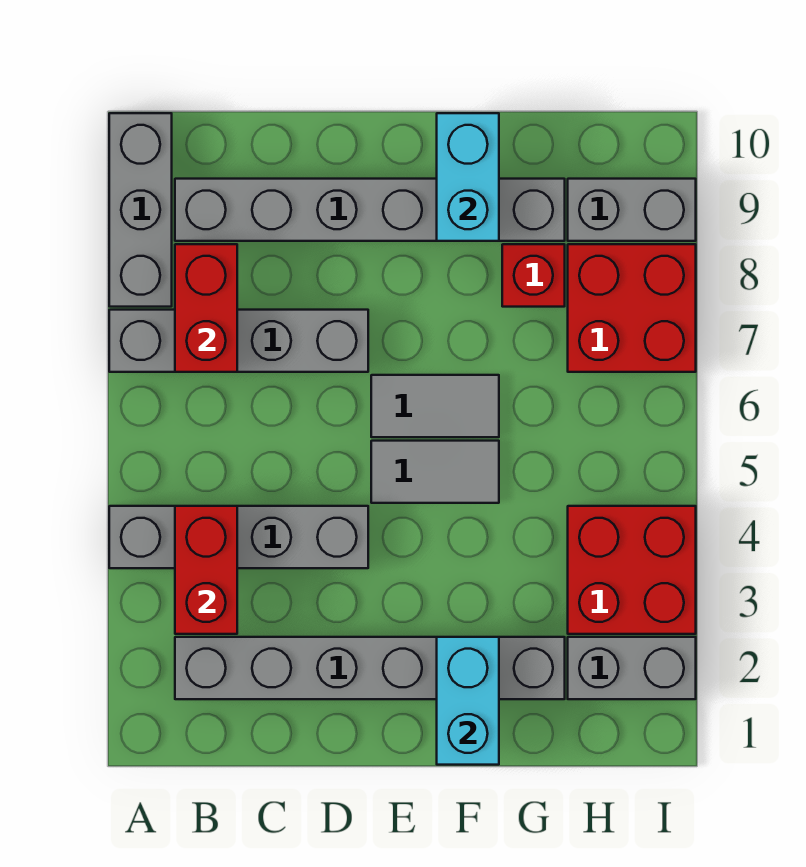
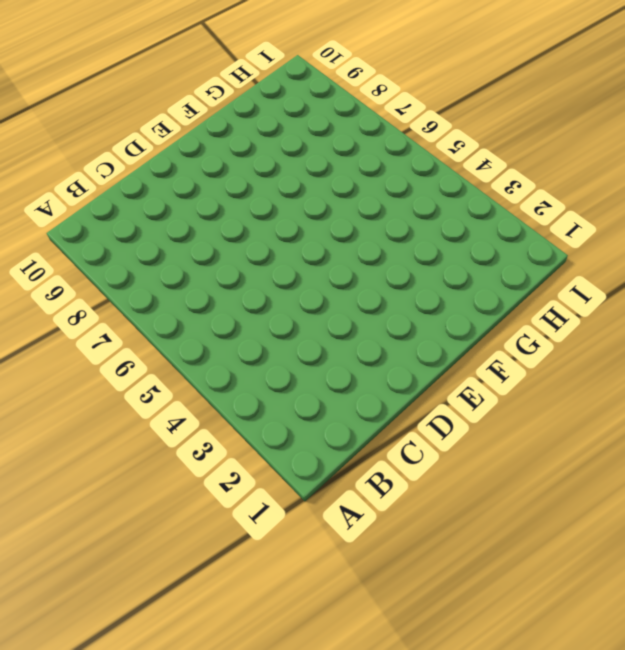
none -> grey 1x4 brick [109,506,368,568]
none -> grey 1x4 brick [109,310,368,372]
none -> grey 1x3 brick [109,113,172,307]

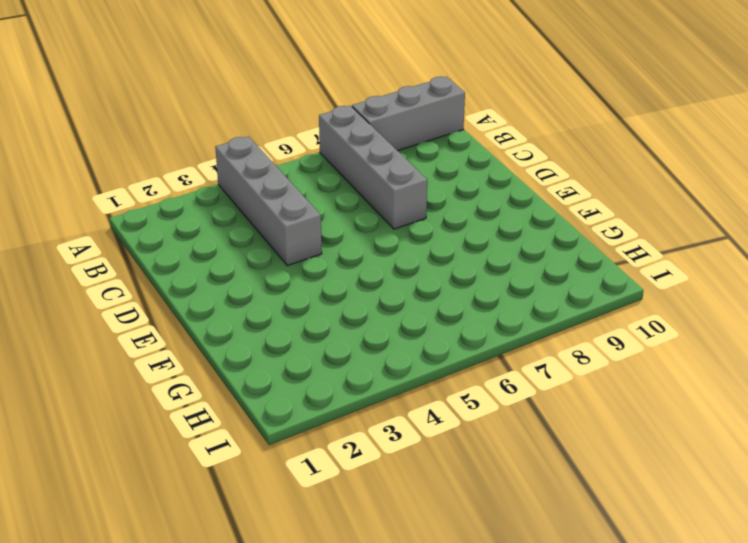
none -> grey 1x6 brick [175,637,565,699]
none -> grey 1x6 brick [175,179,565,241]
none -> grey 1x2 tile [371,441,499,503]

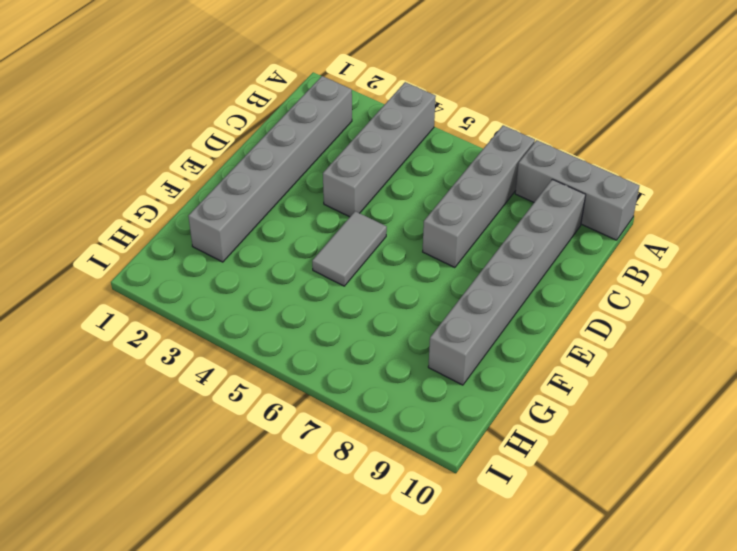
none -> grey 1x2 tile [371,375,499,437]
none -> red 1x1 brick [502,244,565,307]
none -> grey 1x2 brick [568,637,696,699]

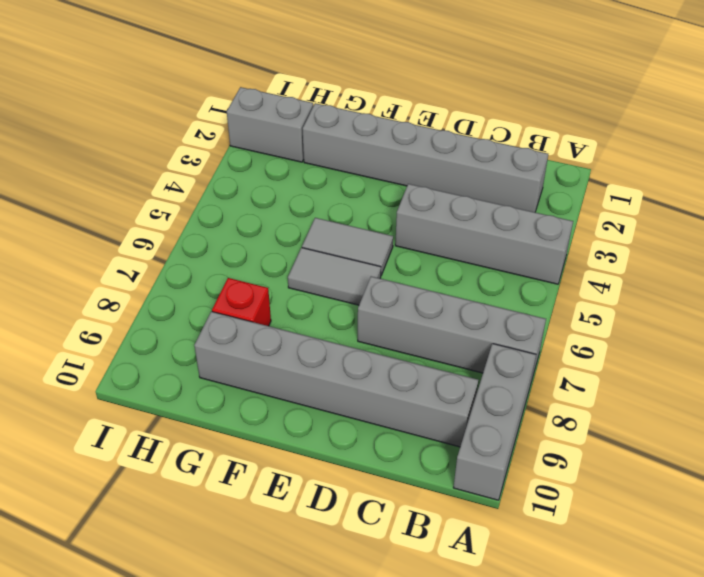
none -> red 2x2 brick [568,506,696,634]
none -> red 2x2 brick [568,244,696,372]
none -> grey 1x2 brick [568,179,696,241]

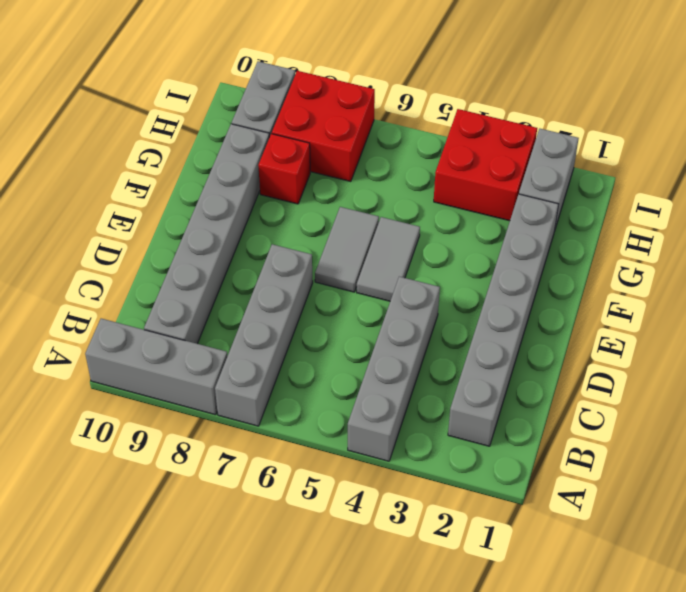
none -> red 1x2 brick [175,506,237,634]
none -> red 1x2 brick [175,244,237,372]
none -> cyan 1x2 brick [437,637,499,765]

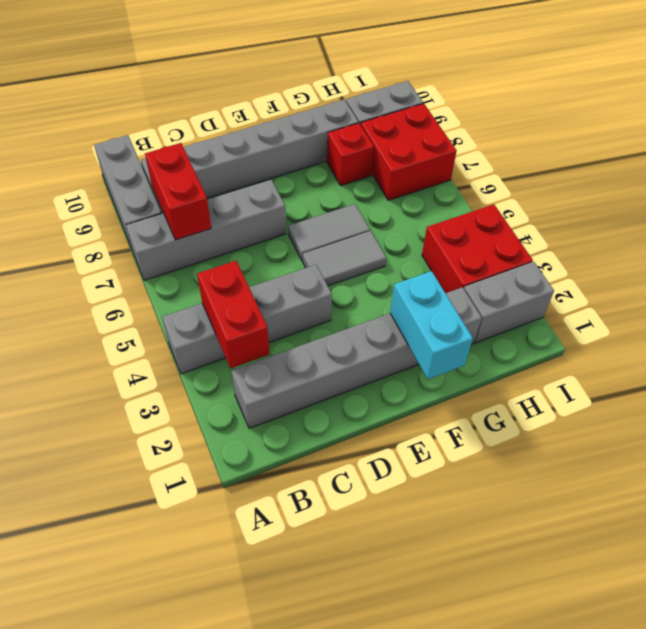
none -> cyan 1x2 brick [437,113,499,241]

